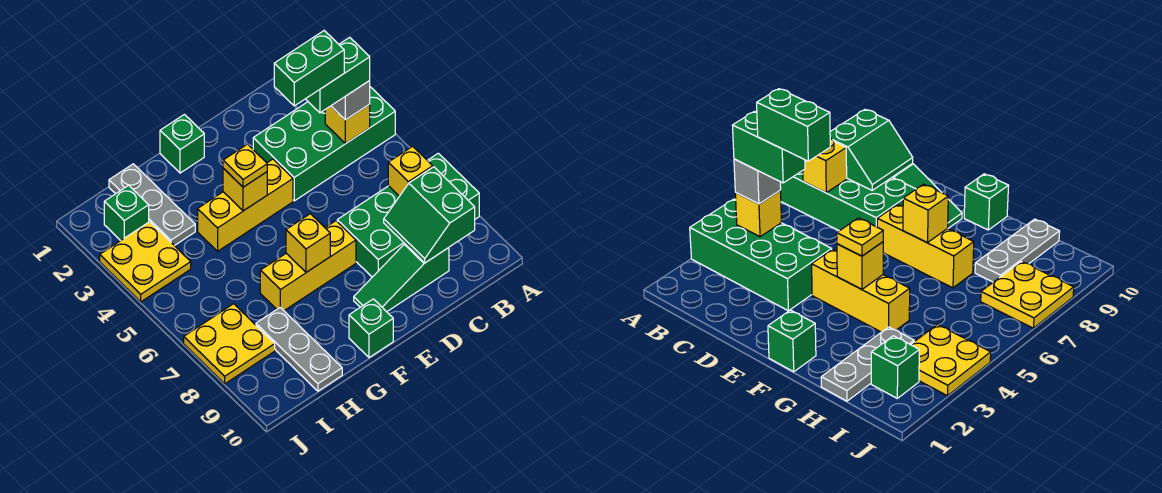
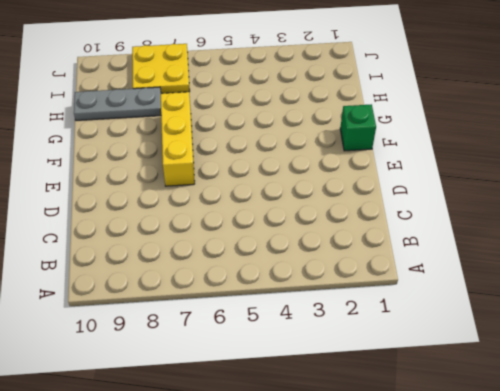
none -> green 2x4 brick [253,87,395,201]
none -> green 2x4 brick [337,153,479,277]
none -> green 1x3 slope [354,244,449,312]

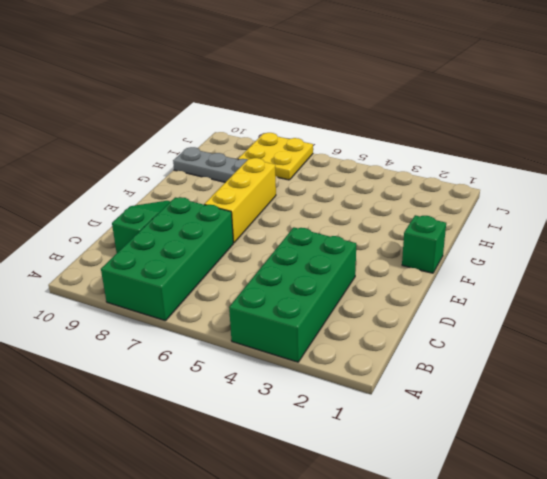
none -> yellow 1x3 brick [198,159,293,251]
none -> green 1x1 brick [349,299,393,358]
none -> grey 1x3 plate [109,164,195,246]

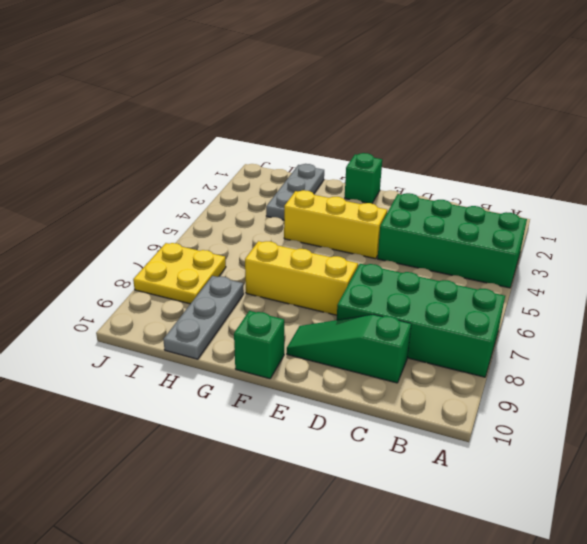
none -> green 1x1 brick [104,185,149,241]
none -> yellow 2x2 plate [100,222,191,302]
none -> yellow 1x1 brick [325,104,370,144]

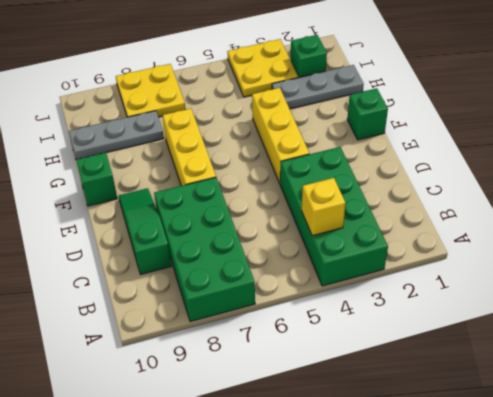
none -> yellow 1x1 brick [388,146,433,196]
none -> green 2x2 slope [384,167,475,263]
none -> yellow 1x1 brick [223,168,267,211]

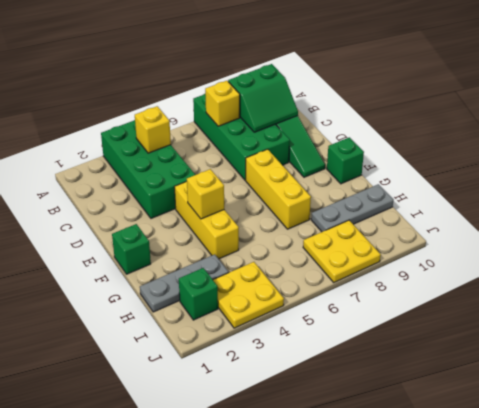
none -> yellow 1x1 brick [286,214,330,272]
none -> grey 1x1 brick [331,81,370,120]
none -> yellow 1x1 plate [223,144,267,187]

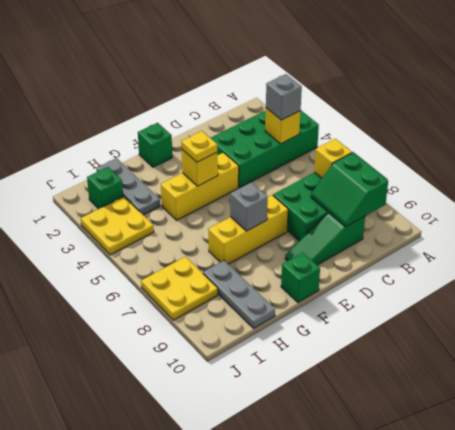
grey 1x1 brick [230,182,268,231] -> yellow 1x1 brick [286,214,330,272]
none -> green 1x2 brick [306,37,370,113]
none -> green 1x2 brick [274,31,344,106]

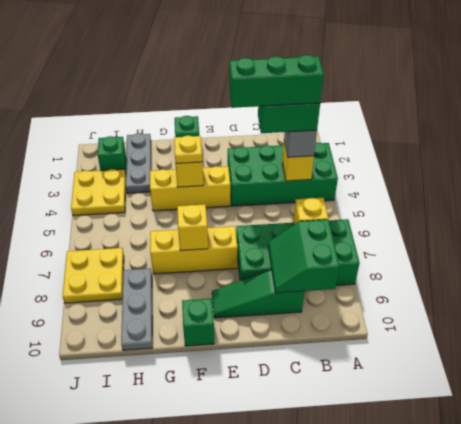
green 1x3 brick [230,55,324,108] -> green 1x2 brick [274,31,344,106]

